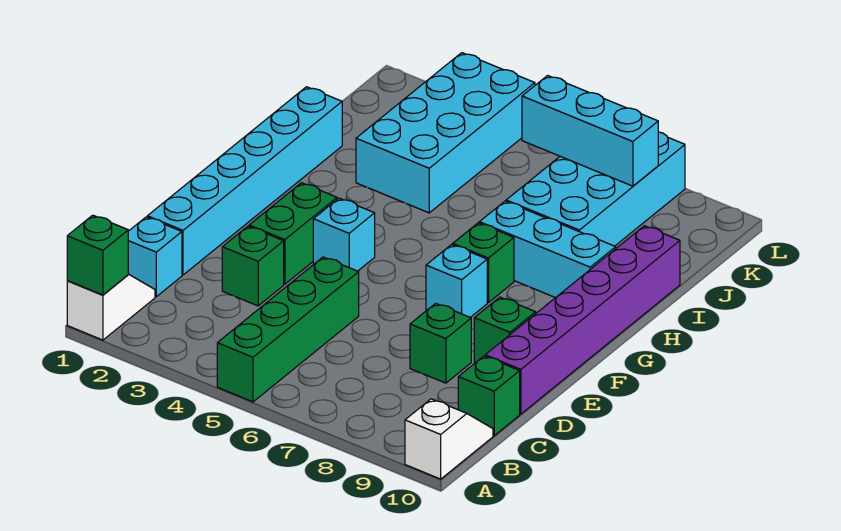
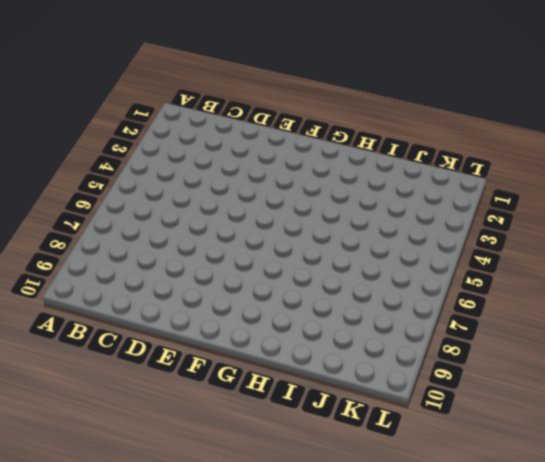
none -> white 1x2 slope [67,274,155,340]
none -> green 1x4 brick [217,257,359,402]
none -> white 1x2 slope [405,399,493,479]

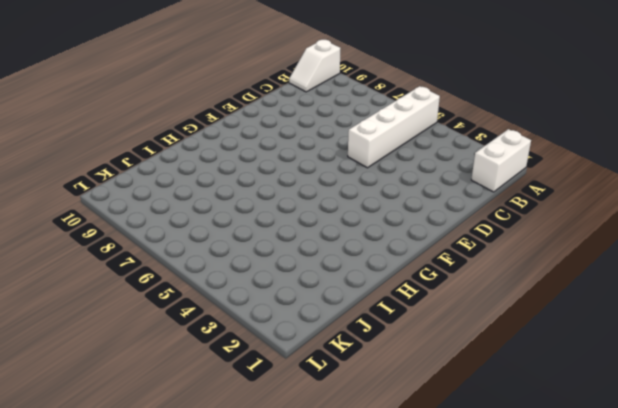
white 1x2 brick [471,129,531,192] -> white 1x2 slope [67,274,155,340]
white 1x4 brick [348,86,440,168] -> green 1x4 brick [217,257,359,402]
none -> cyan 1x1 brick [128,217,182,297]
none -> green 1x1 brick [458,356,520,436]
none -> cyan 1x6 brick [147,87,342,275]

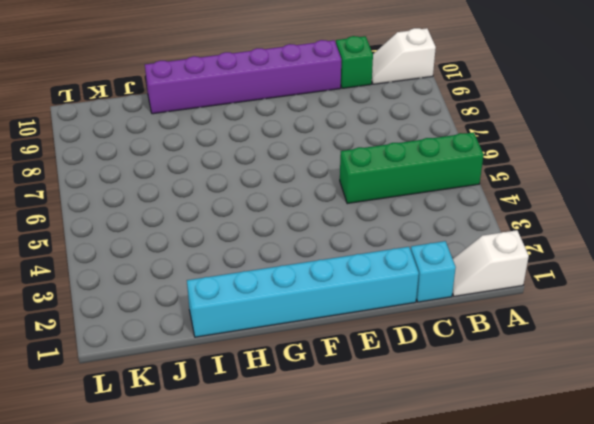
none -> green 1x1 brick [222,226,284,306]
none -> green 1x1 brick [410,303,471,383]
none -> green 1x2 brick [249,183,337,284]

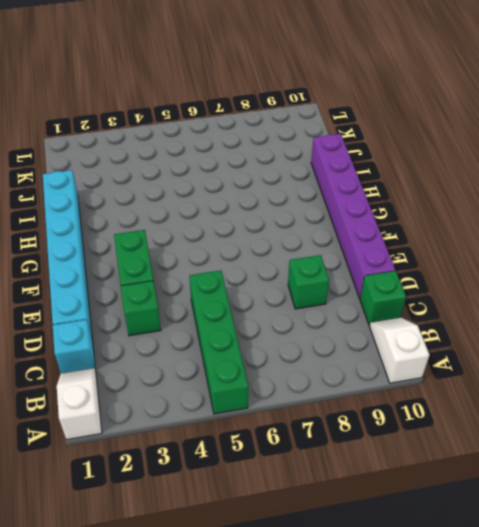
none -> green 1x1 brick [474,297,536,363]
none -> cyan 1x1 brick [313,198,375,271]
none -> cyan 1x1 brick [426,245,487,317]

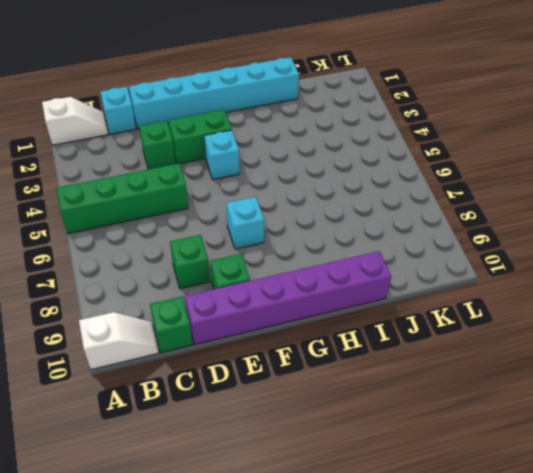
none -> green 1x1 brick [453,223,514,303]
none -> cyan 1x3 brick [479,201,616,298]
none -> cyan 2x4 brick [356,53,535,213]

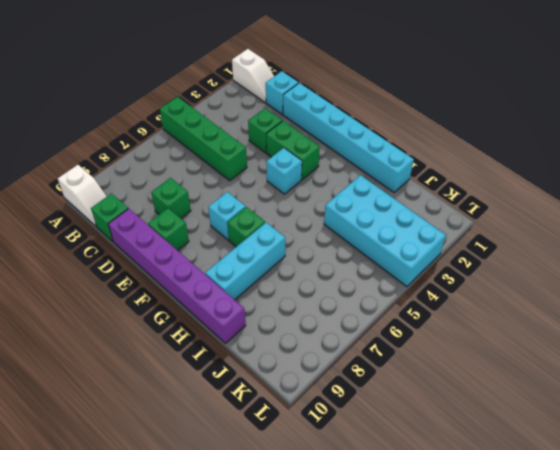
none -> cyan 2x4 brick [506,132,685,246]
none -> green 1x1 brick [67,215,128,295]
none -> cyan 1x3 brick [522,76,658,186]

